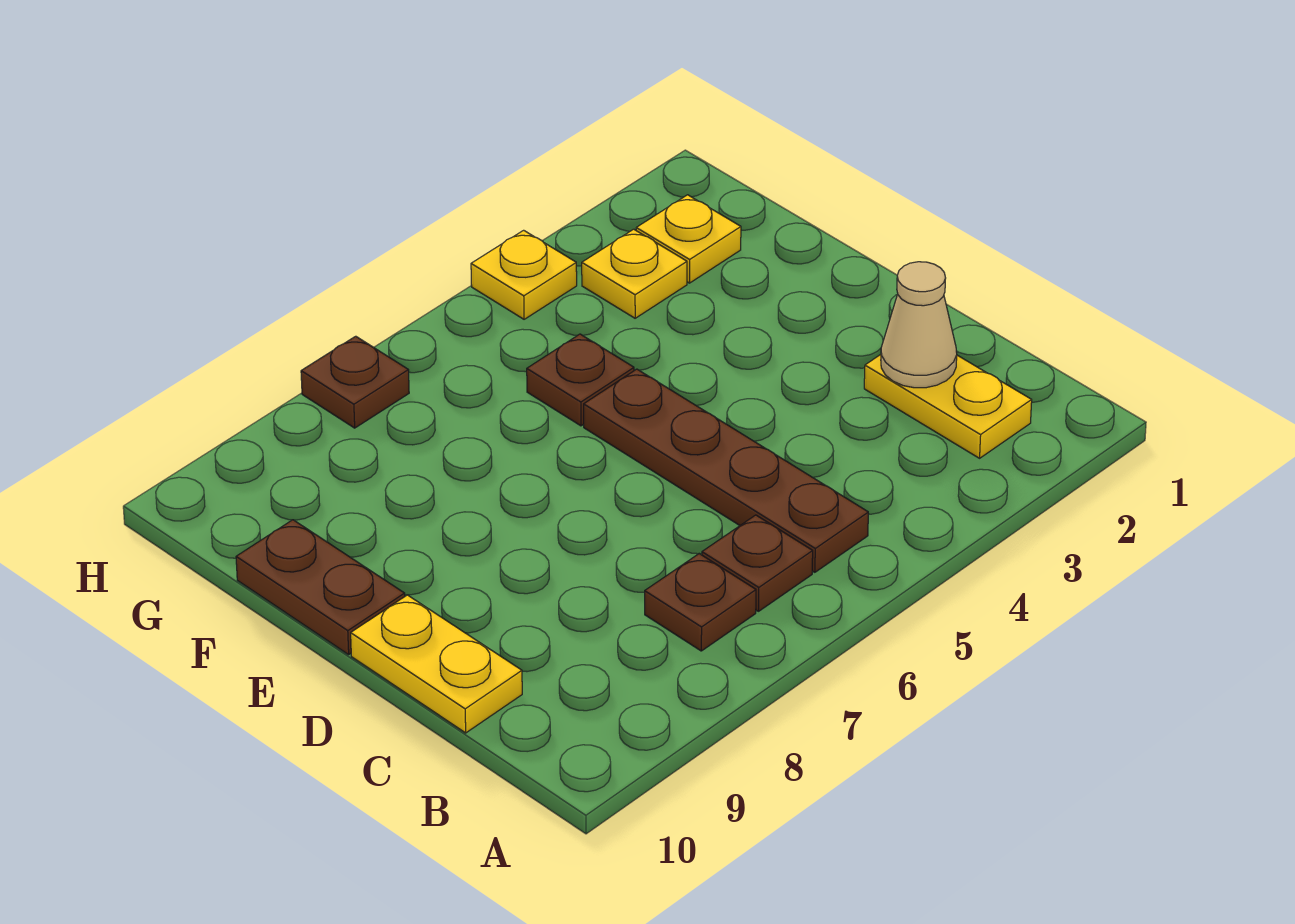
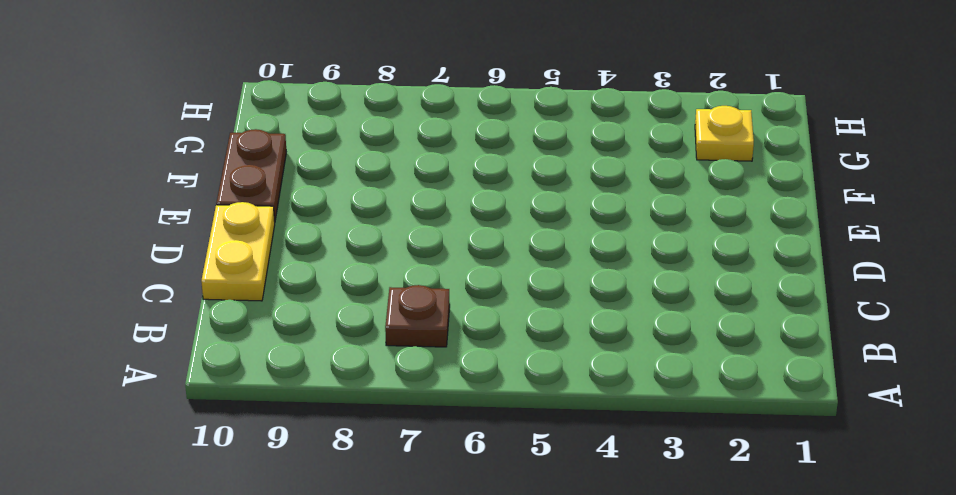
none -> yellow 1x2 plate [864,355,1032,458]
none -> brown 1x4 plate [584,369,868,572]
none -> brown 1x1 plate [702,515,813,611]

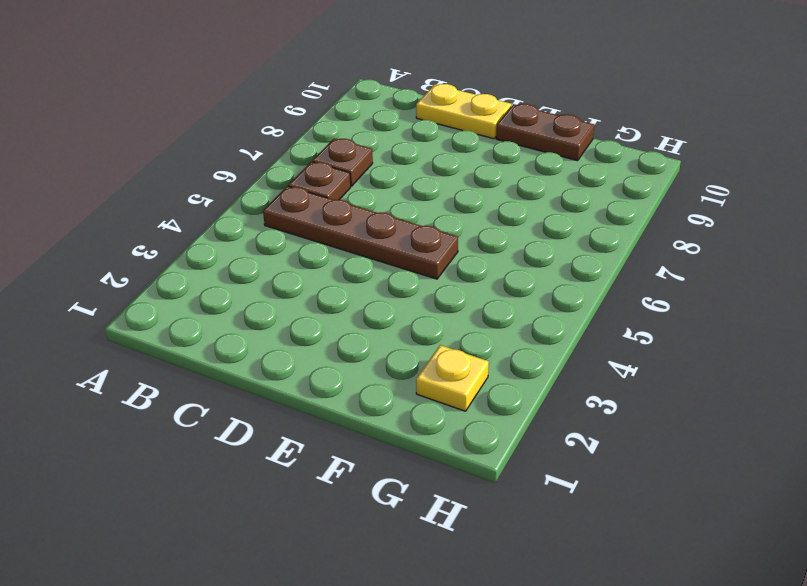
none -> yellow 1x2 plate [864,355,1032,458]
none -> brown 1x1 plate [527,334,634,426]
none -> yellow 1x1 plate [582,229,687,318]

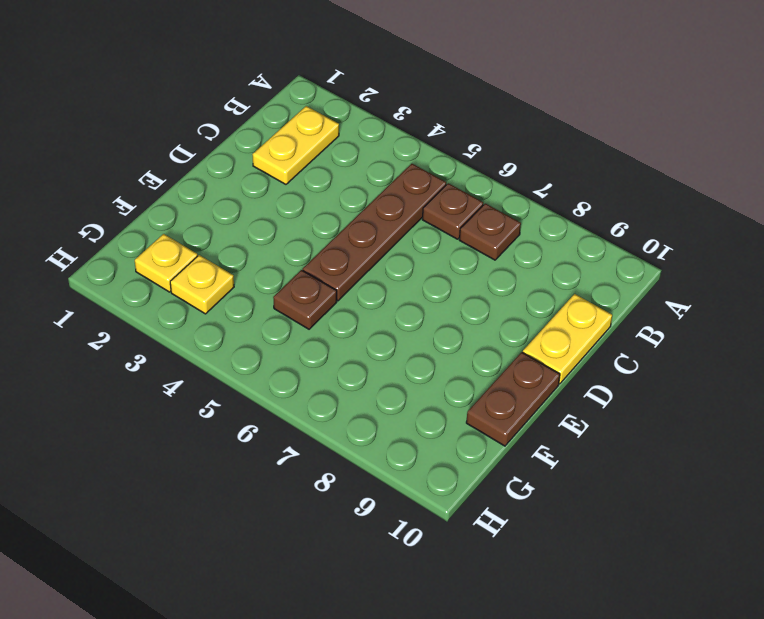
none -> yellow 1x1 plate [471,230,577,319]
none -> brown 1x1 plate [301,336,409,428]
none -> tan 1x1 cone [881,262,957,388]

